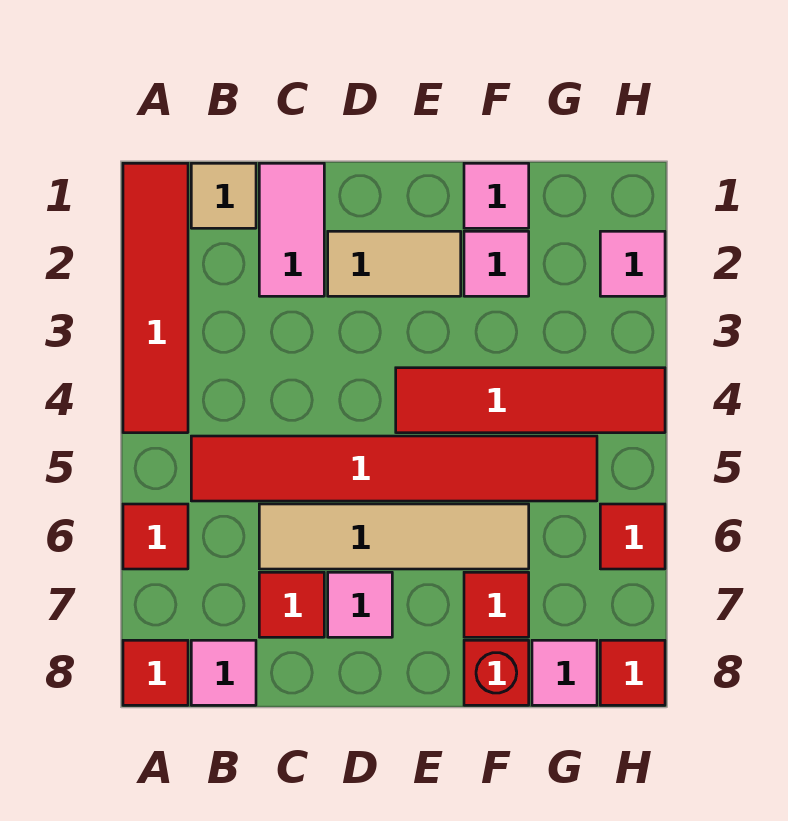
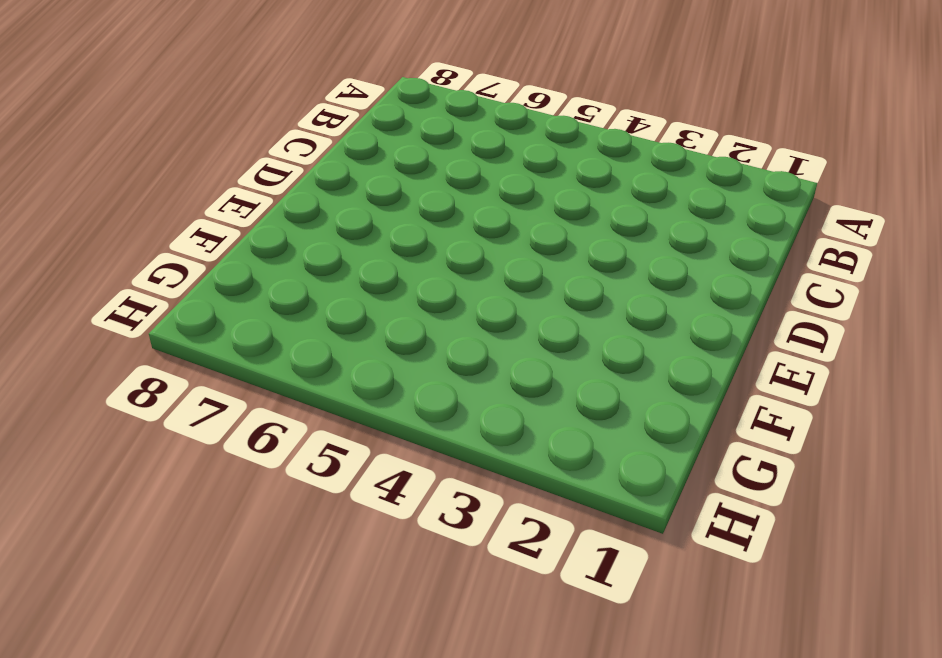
none -> red 1x4 tile [123,163,188,433]
none -> red 1x1 tile [123,504,188,569]
none -> red 1x1 tile [123,640,188,705]

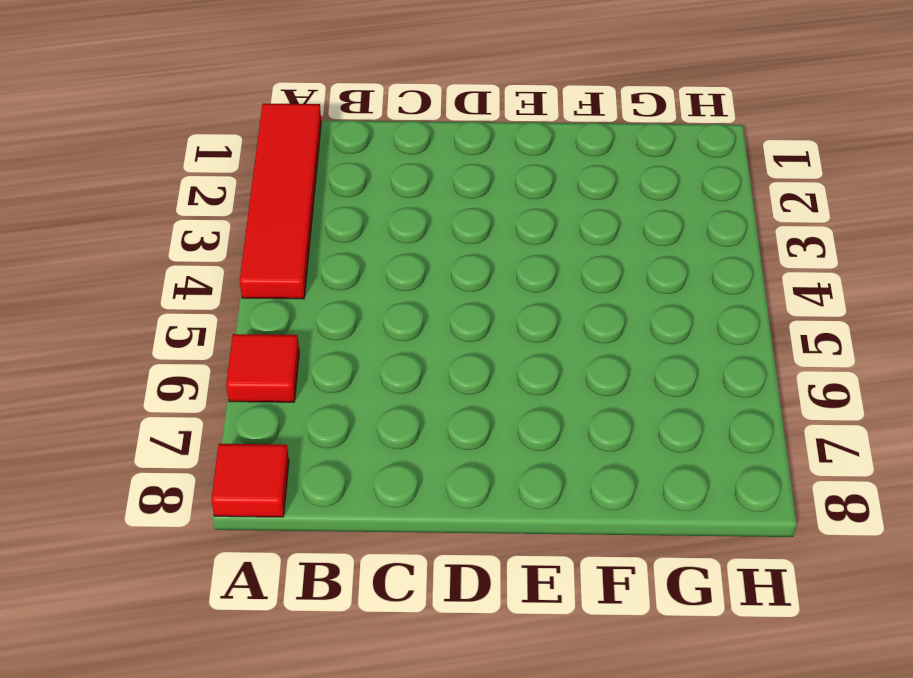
none -> tan 1x1 tile [191,163,256,228]
none -> red 1x6 tile [191,436,597,501]
none -> pink 1x1 tile [191,640,256,705]

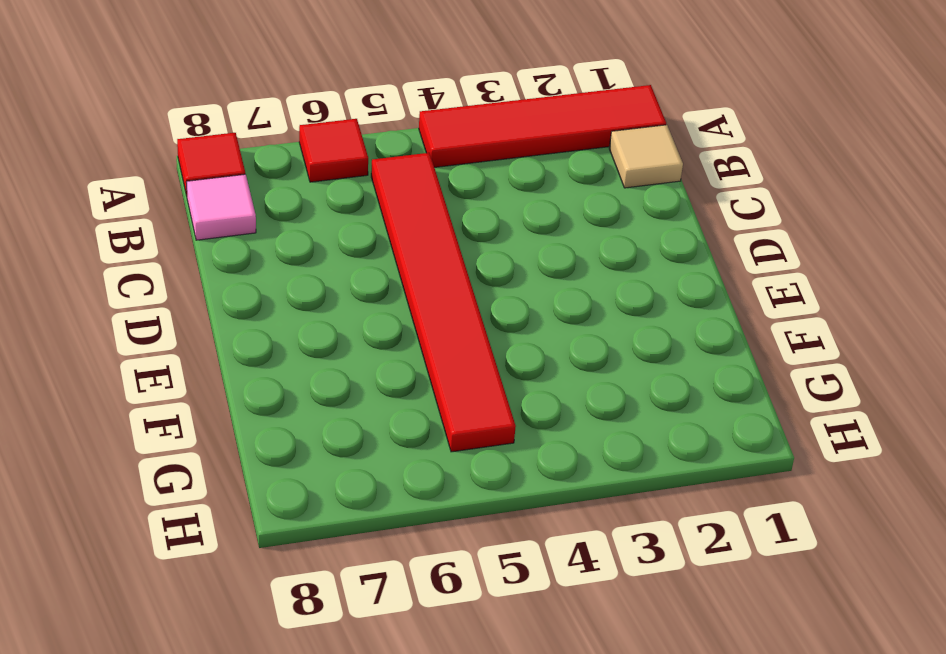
none -> pink 1x2 tile [259,163,324,296]
none -> tan 1x4 tile [259,504,529,569]
none -> red 1x1 tile [259,572,324,637]

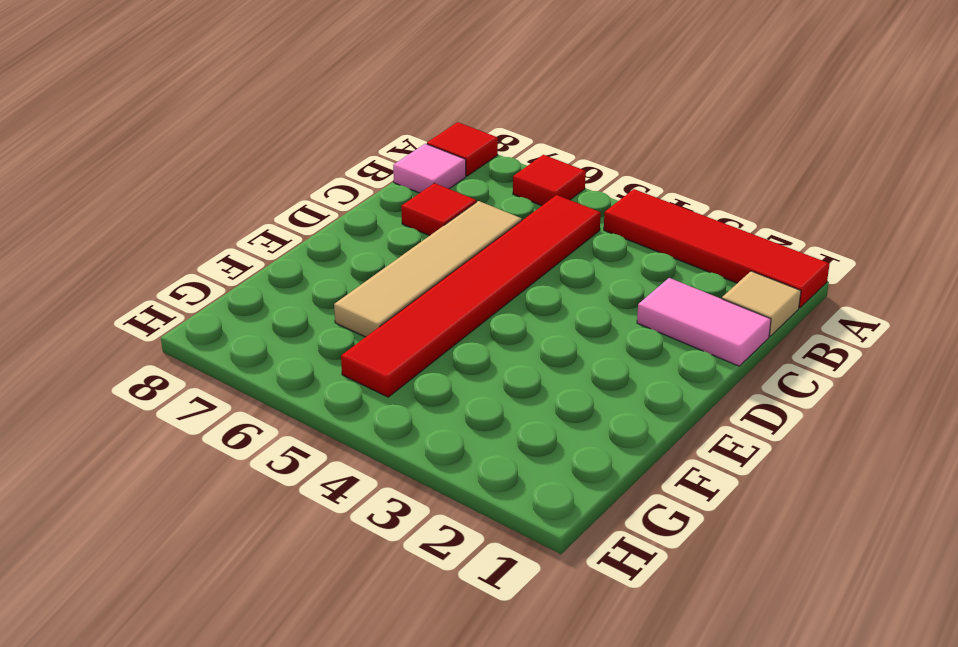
none -> tan 1x2 tile [328,231,461,296]
none -> pink 1x1 tile [328,572,392,637]
none -> red 1x4 tile [396,368,665,433]

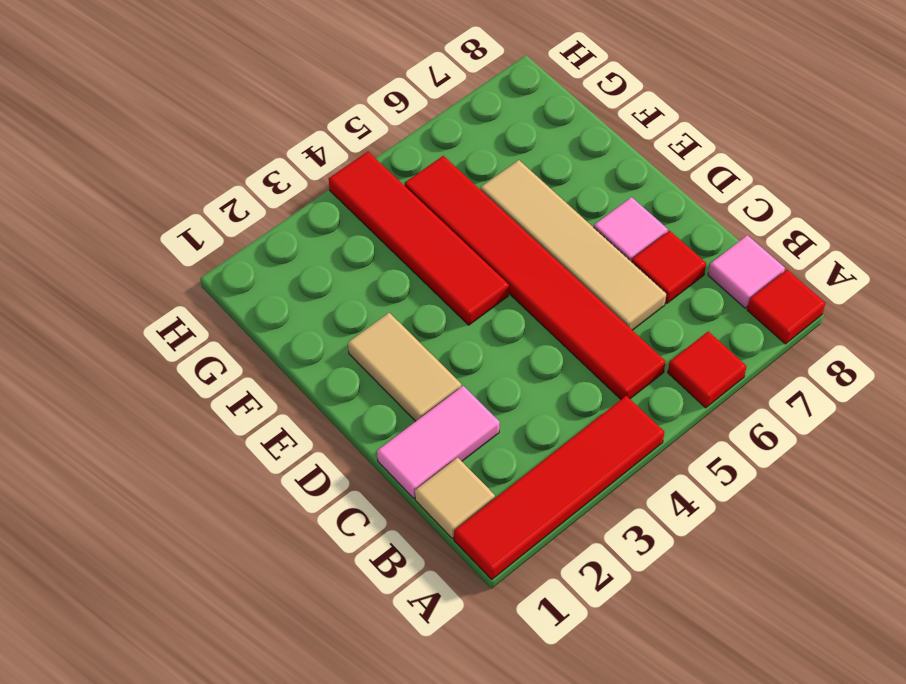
none -> pink 1x1 tile [464,163,529,228]
none -> pink 1x1 tile [464,231,529,296]
none -> red 1x1 tile [464,572,529,637]

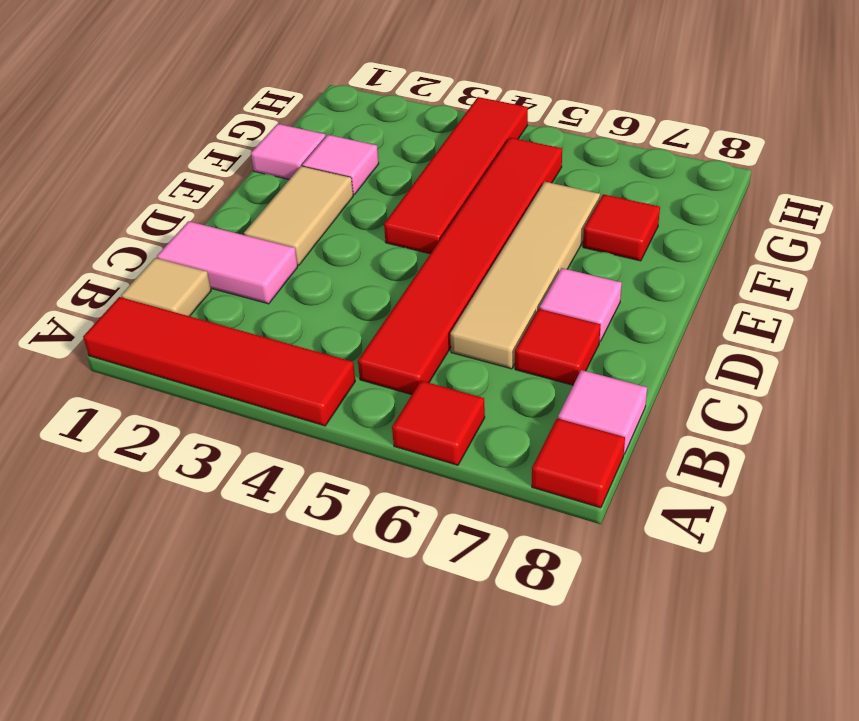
none -> red 1x1 brick [464,640,529,705]
none -> pink 1x1 tile [532,640,597,705]
none -> pink 1x1 tile [600,231,665,296]

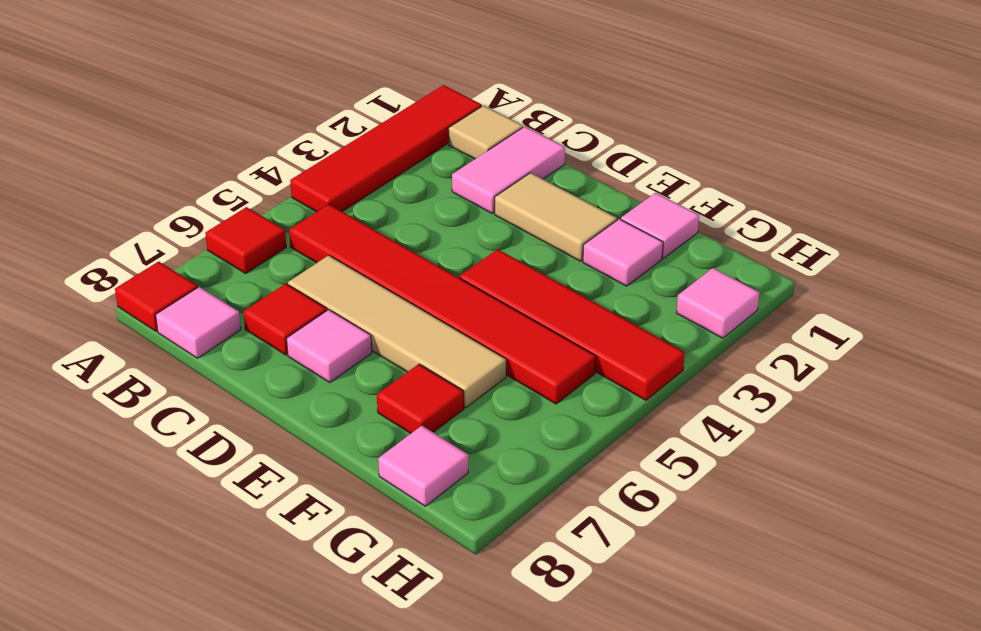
none -> red 1x1 brick [464,640,529,705]
none -> red 1x1 tile [600,504,665,569]
none -> red 1x1 tile [600,640,665,705]

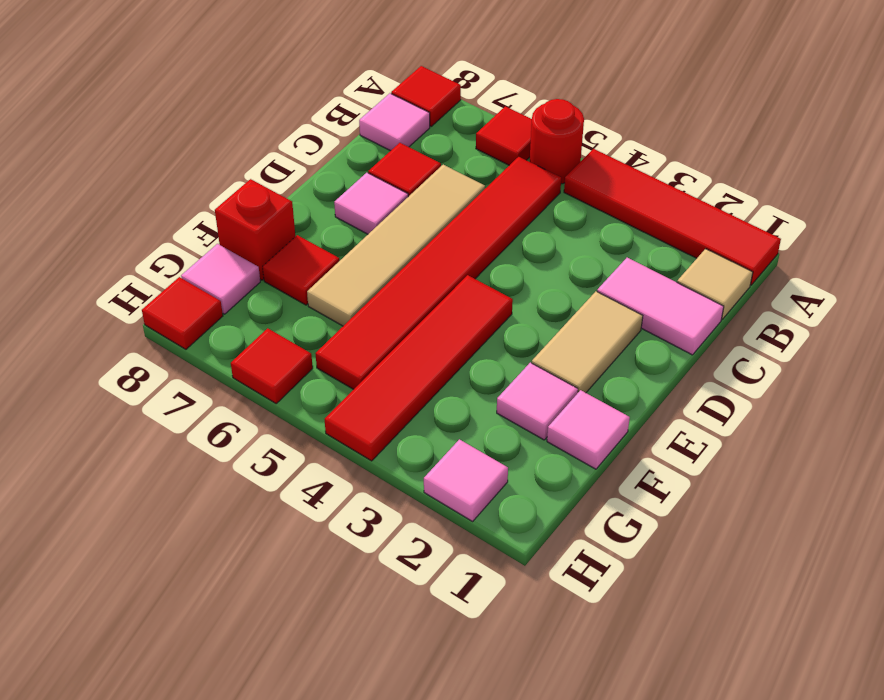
red 1x1 round brick [530,99,584,184] -> none

